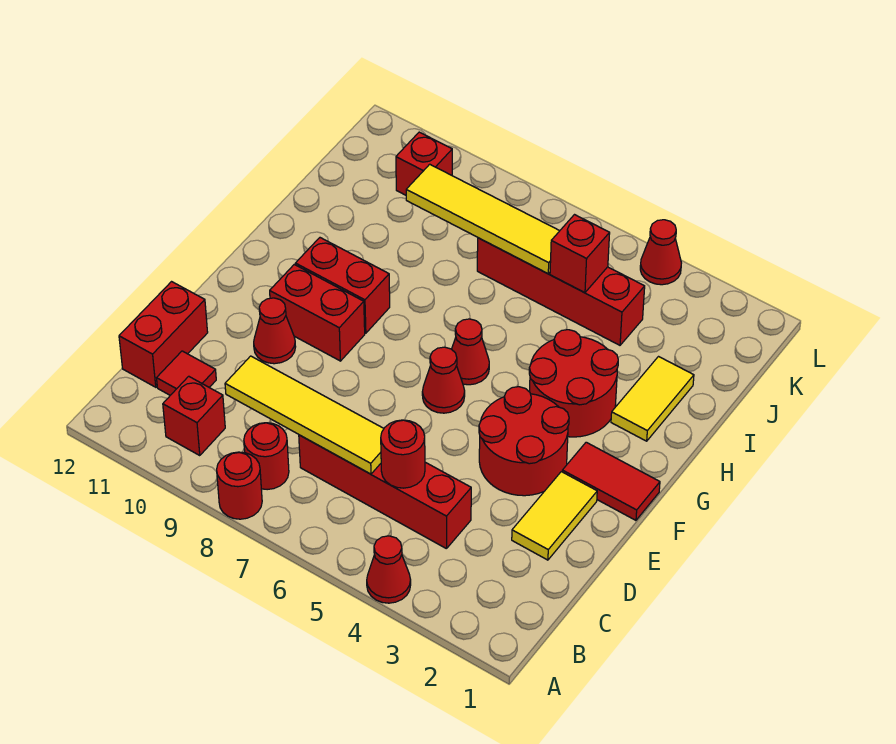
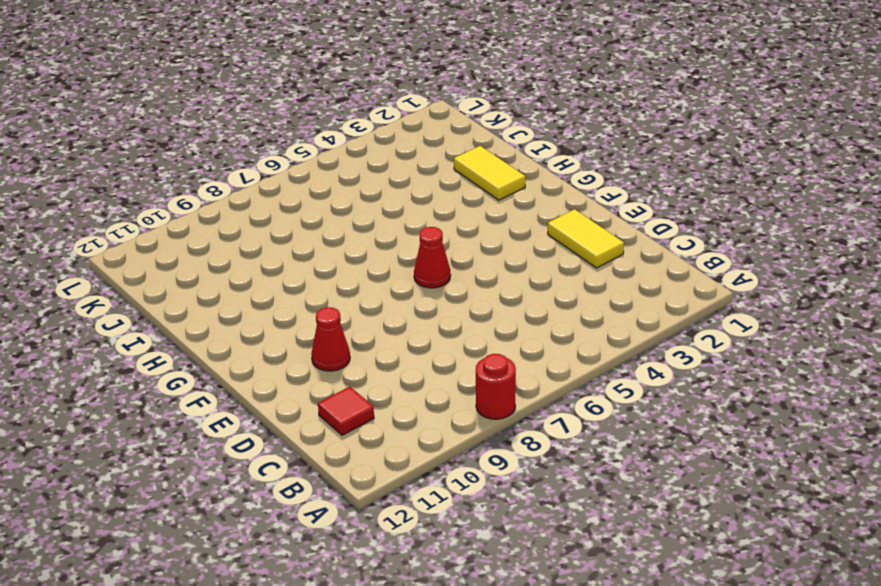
none -> red 1x1 cone [367,536,411,603]
none -> red 1x1 round brick [244,423,289,490]
none -> red 1x1 brick [163,376,225,455]

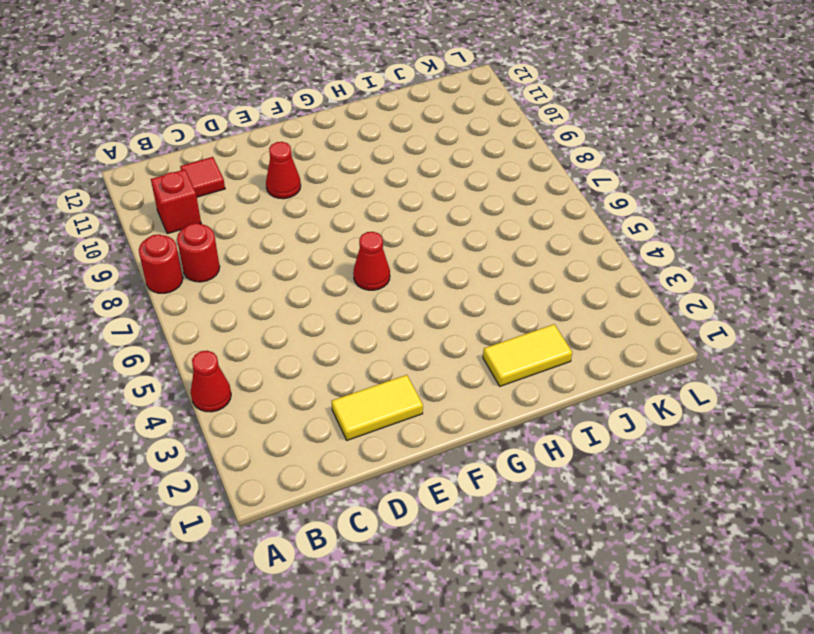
none -> red 1x4 brick [299,435,471,549]
none -> red 1x2 brick [119,282,208,387]
none -> red 2x2 round brick [479,387,569,496]

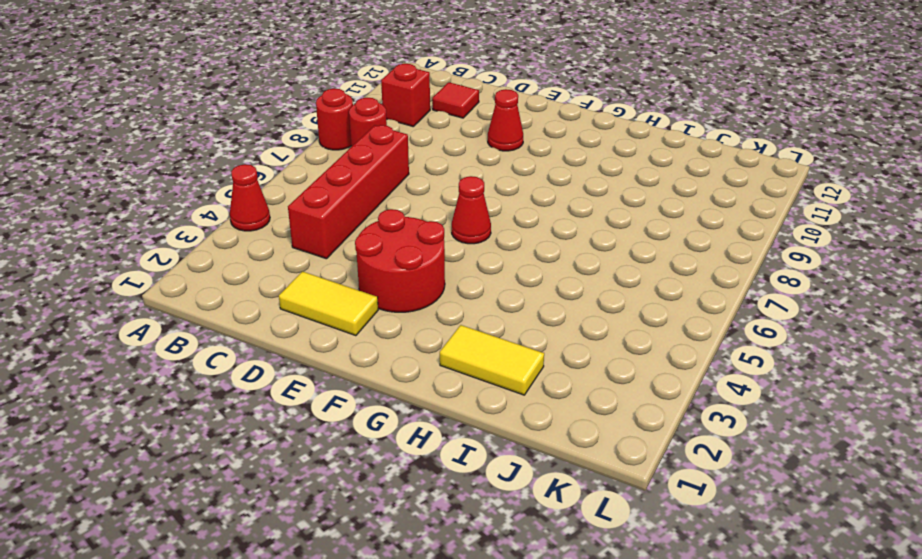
none -> red 1x2 brick [119,282,208,387]
none -> red 1x2 tile [562,442,660,520]
none -> red 1x2 brick [270,265,365,361]

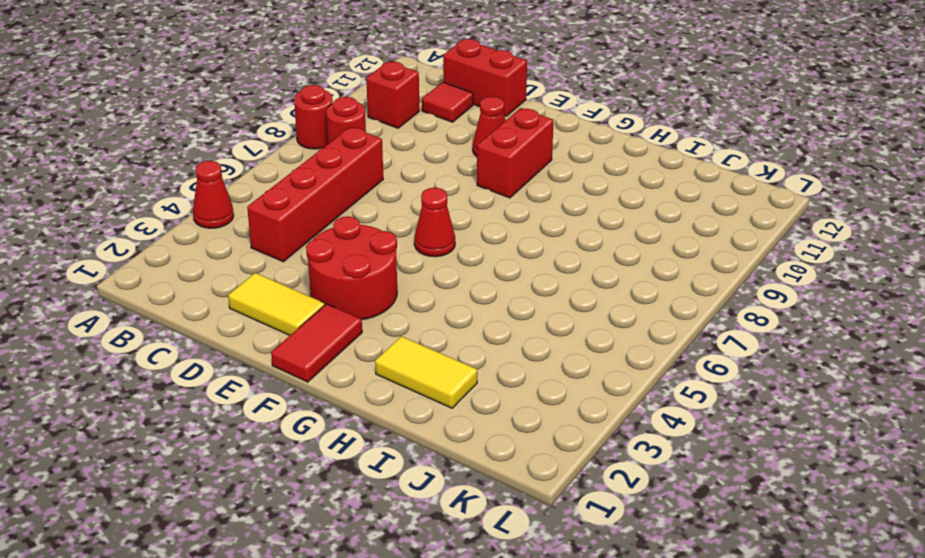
none -> red 2x2 round brick [529,330,618,437]
none -> red 1x1 cone [452,319,489,385]
none -> red 1x2 brick [295,238,390,333]

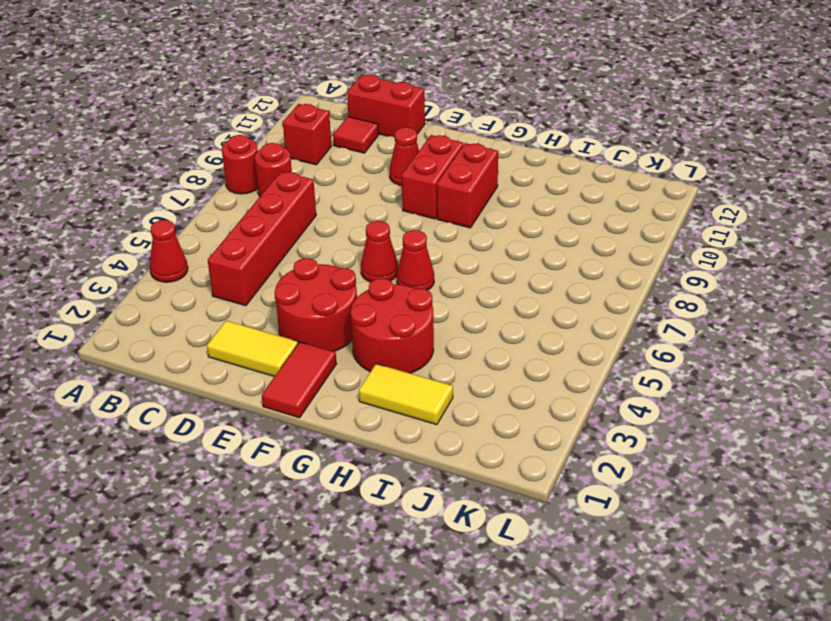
none -> red 1x4 brick [477,238,645,345]
none -> red 1x1 brick [396,132,452,195]
none -> red 1x1 cone [640,220,681,285]

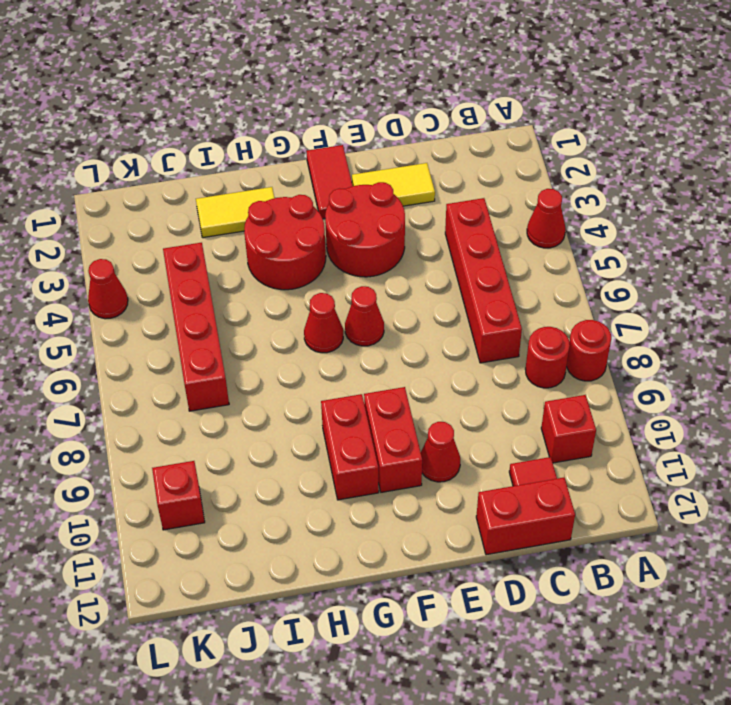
none -> red 1x1 round brick [381,420,425,488]
none -> yellow 1x4 tile [225,356,384,474]
none -> red 1x1 brick [550,215,610,293]

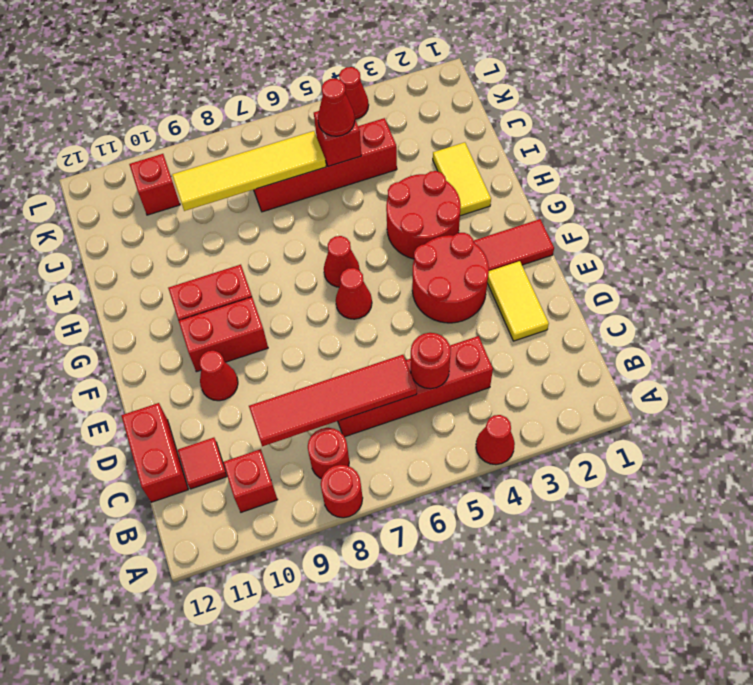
red 1x4 tile [249,355,417,446] -> yellow 1x4 tile [225,356,384,474]
red 1x1 cone [318,79,355,136] -> none

